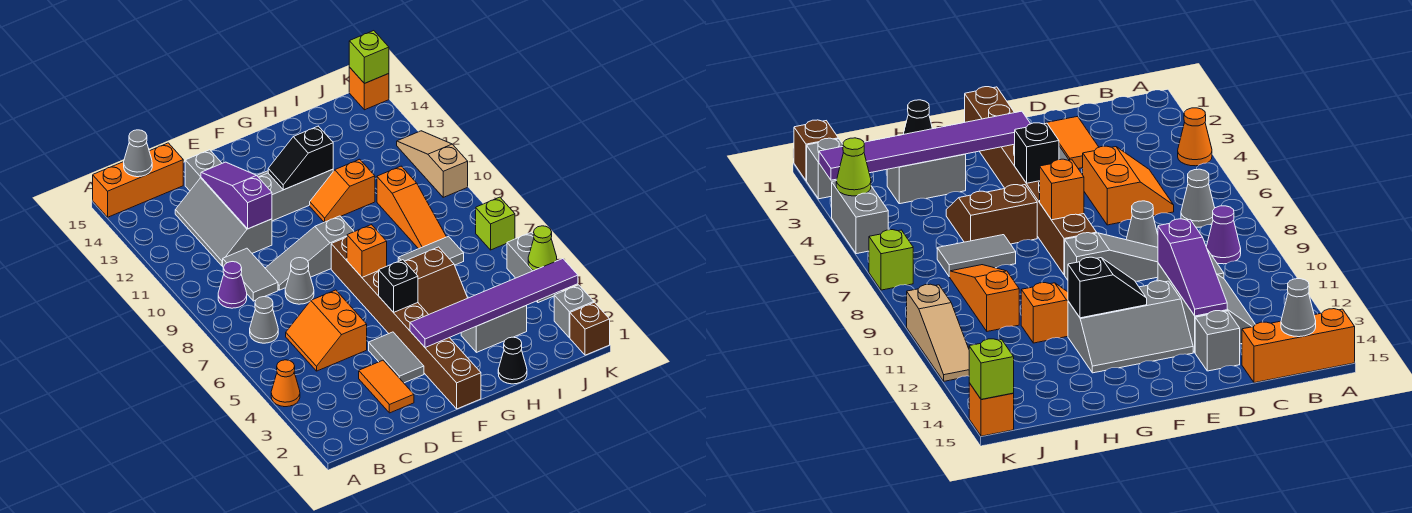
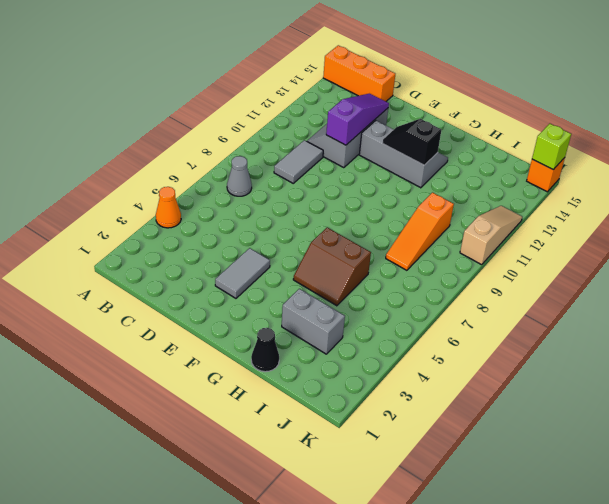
none -> purple 1x1 cone [218,262,247,308]
none -> orange 2x2 slope [286,290,367,371]
none -> orange 1x2 tile [359,360,414,413]
none -> grey 1x1 cone [285,258,314,304]

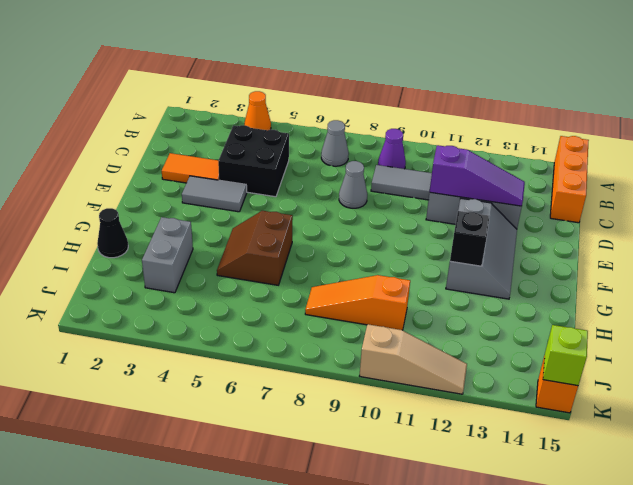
black 2x2 brick [218,125,289,197] -> orange 2x2 slope [286,290,367,371]
none -> grey 1x3 slope [265,216,354,290]
none -> grey 1x1 brick [185,150,222,191]
none -> brown 1x8 brick [331,237,481,409]
none -> orange 1x2 slope [310,159,375,222]

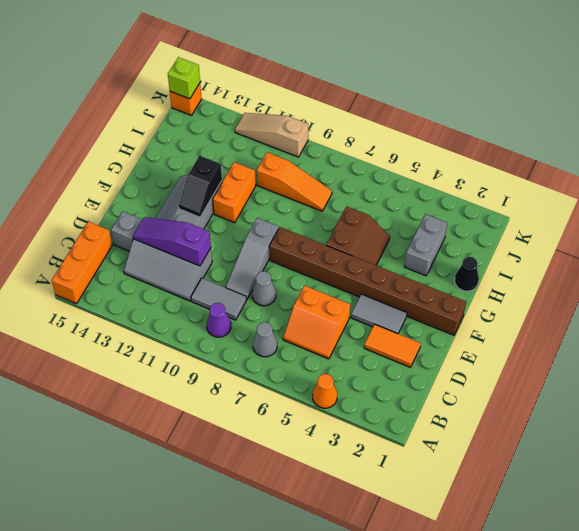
orange 1x2 brick [213,162,256,223] -> orange 1x2 slope [310,159,375,222]
none -> grey 1x2 tile [398,236,464,265]
none -> brown 1x1 brick [570,302,610,355]
none -> grey 1x1 brick [554,285,594,338]
none -> grey 1x2 brick [507,232,562,303]

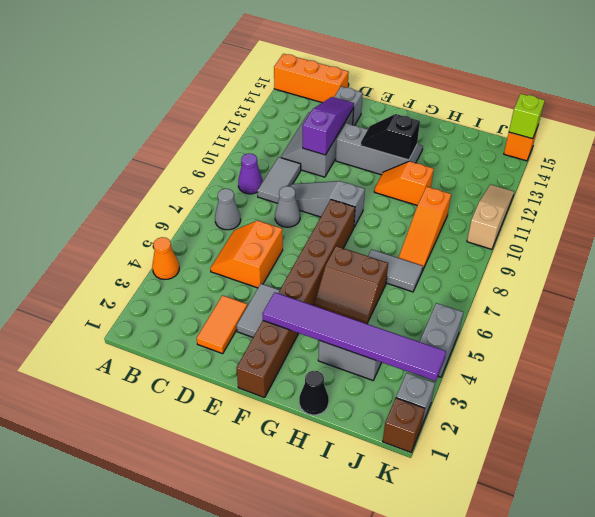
none -> lime 1x1 brick [476,197,515,250]
none -> grey 1x1 cone [124,130,152,177]
none -> black 1x1 brick [379,260,418,312]
none -> orange 1x1 brick [347,225,387,277]

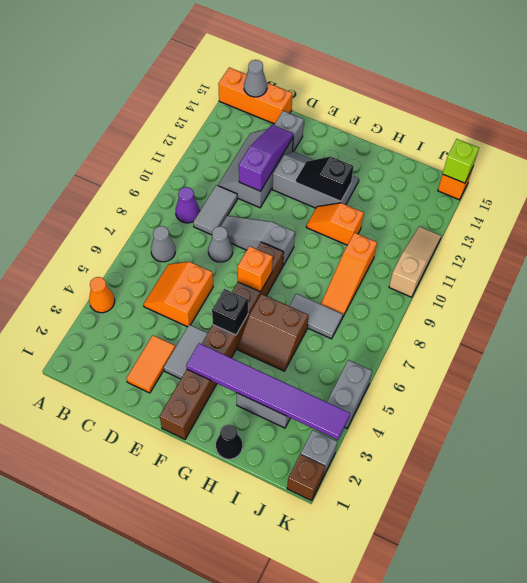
none -> lime 1x1 brick [476,197,515,250]
none -> lime 1x1 cone [528,226,557,271]

